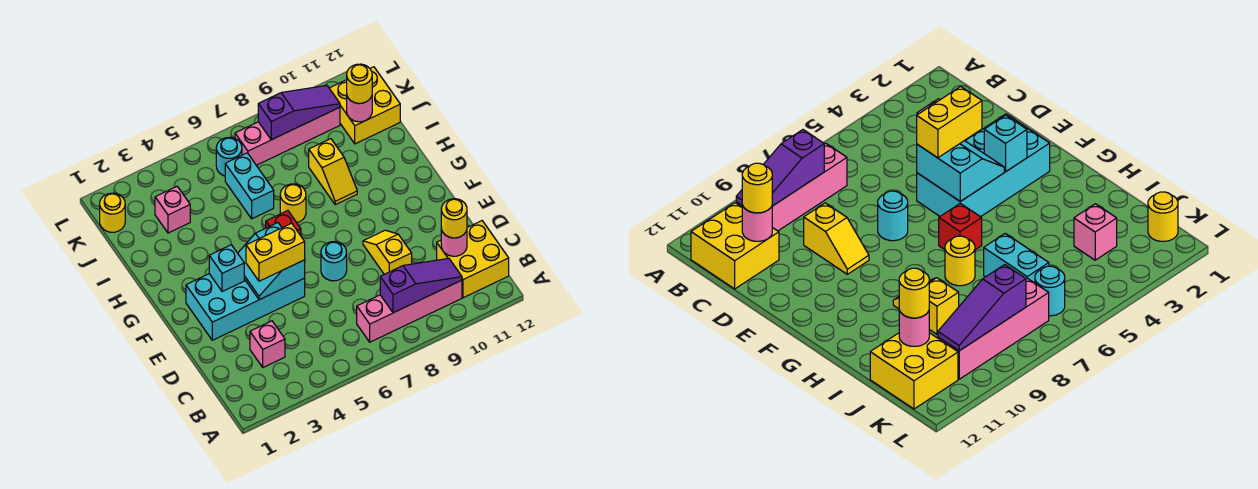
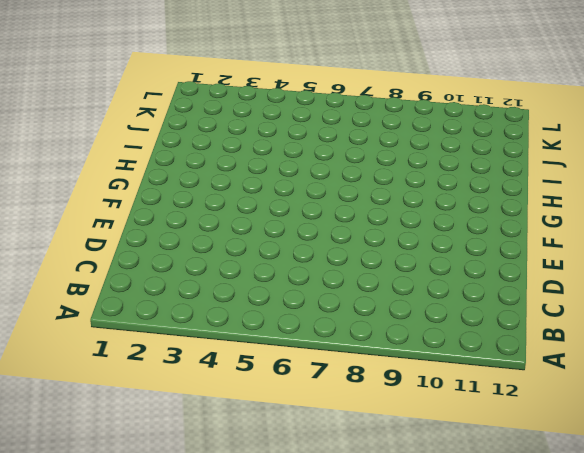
none -> pink 1x4 brick [357,280,462,342]
none -> yellow 2x2 brick [437,221,509,298]
none -> pink 1x1 brick [250,321,285,367]

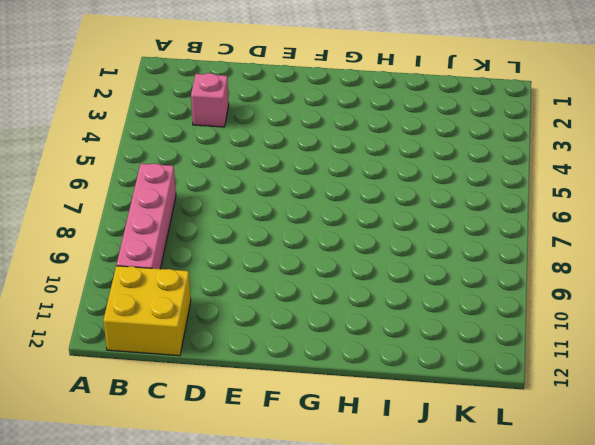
none -> yellow 1x2 slope [363,230,412,274]
none -> cyan 2x4 brick [186,274,305,340]
none -> cyan 1x1 round brick [321,242,347,281]

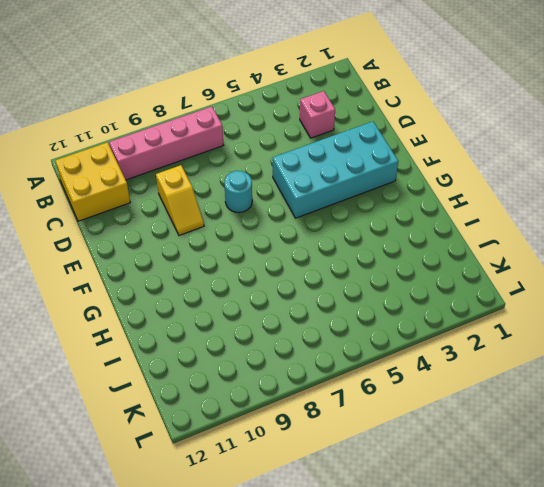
none -> red 1x1 brick [266,211,301,236]
none -> yellow 1x1 round brick [280,184,306,222]
none -> yellow 1x2 slope [309,139,357,205]

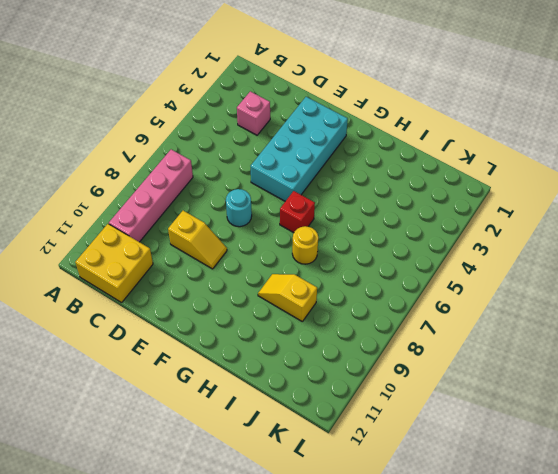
none -> cyan 1x2 brick [225,153,274,219]
none -> pink 1x1 brick [155,187,190,233]
none -> yellow 2x2 brick [329,67,400,144]

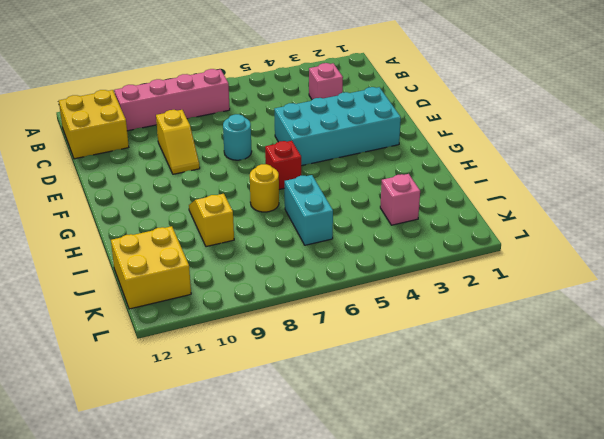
none -> yellow 1x1 round brick [100,193,125,232]
none -> cyan 1x1 round brick [216,137,242,176]
none -> pink 1x4 brick [235,107,340,165]

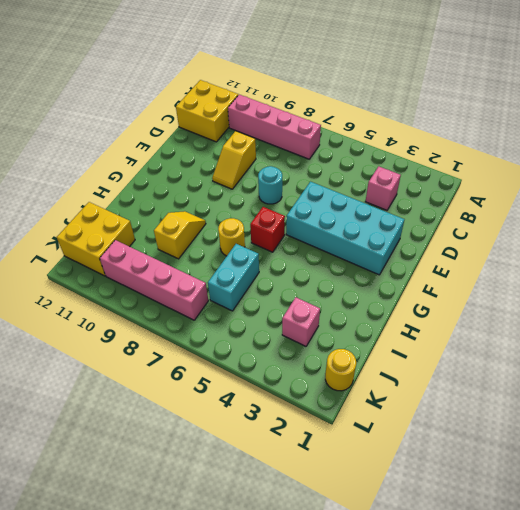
none -> cyan 1x1 round brick [216,137,242,176]
none -> purple 1x3 slope [380,258,462,313]
none -> pink 1x1 round brick [441,227,467,256]

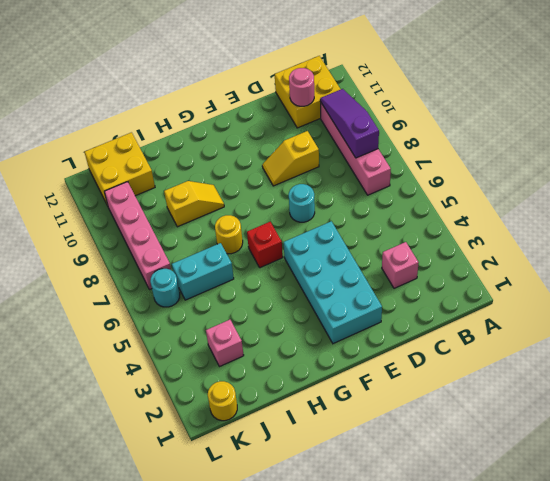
none -> cyan 2x2 slope [238,223,305,300]
none -> cyan 1x1 brick [209,245,244,292]
none -> pink 1x1 round brick [347,96,372,122]

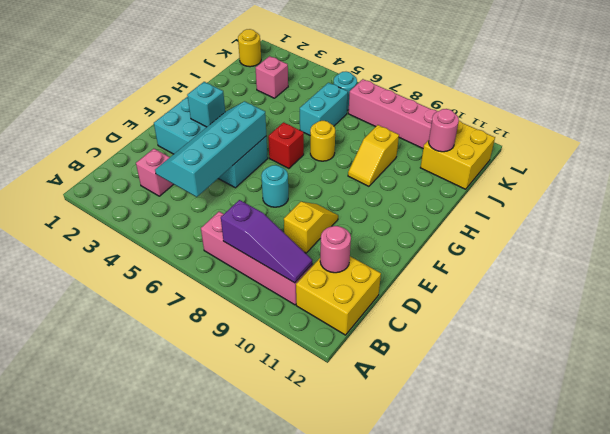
cyan 2x4 slope [155,101,266,197] -> cyan 2x2 slope [238,223,305,300]
none -> purple 1x3 slope [258,85,340,140]
none -> yellow 1x1 round brick [441,199,467,238]
none -> yellow 1x2 brick [246,223,305,281]

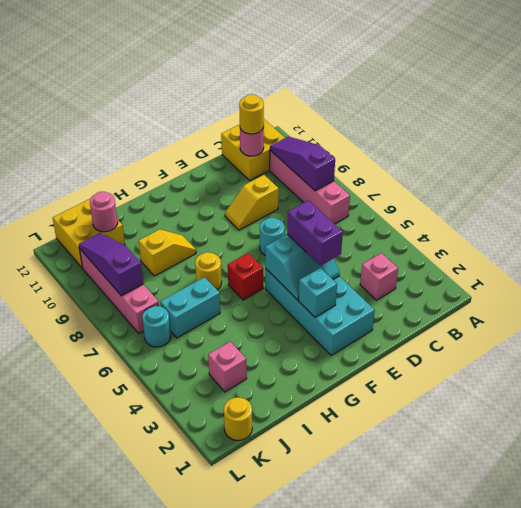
purple 1x2 brick [287,200,343,266] -> yellow 1x2 brick [246,223,305,281]
none -> yellow 1x1 round brick [347,64,372,103]

